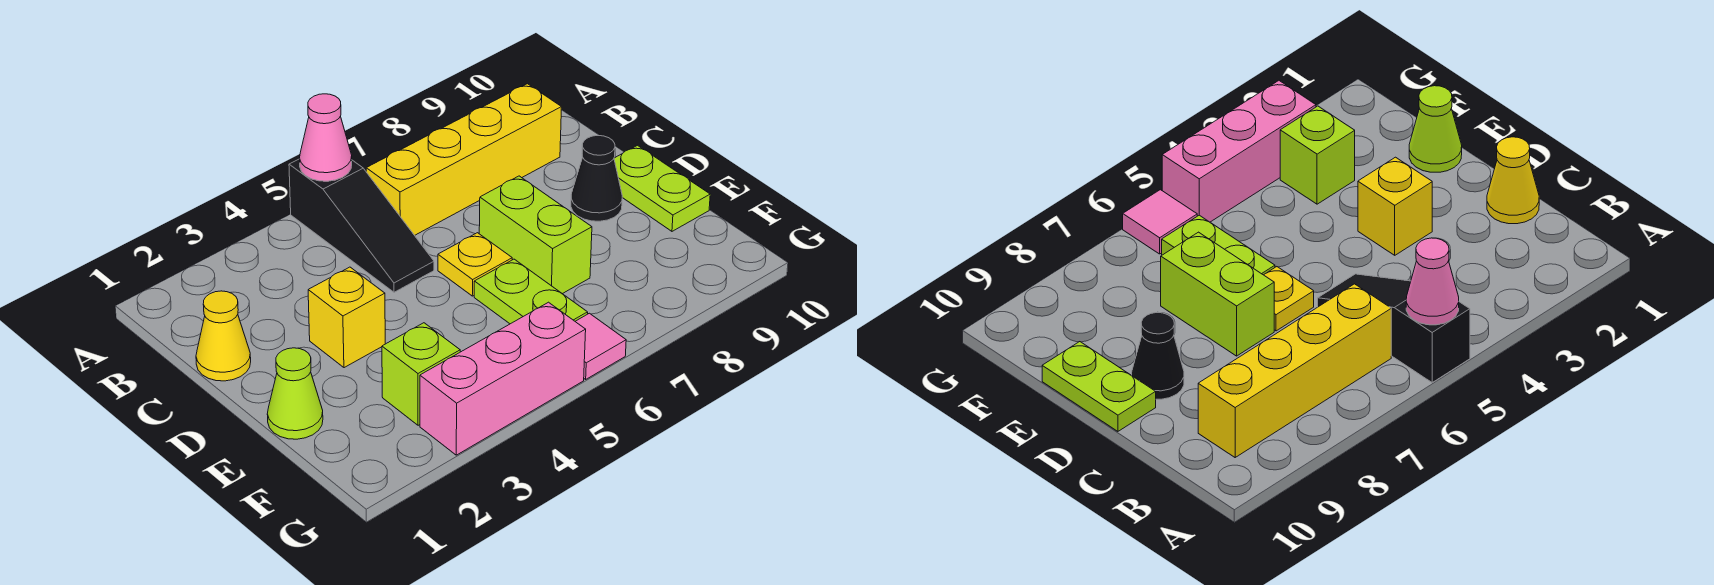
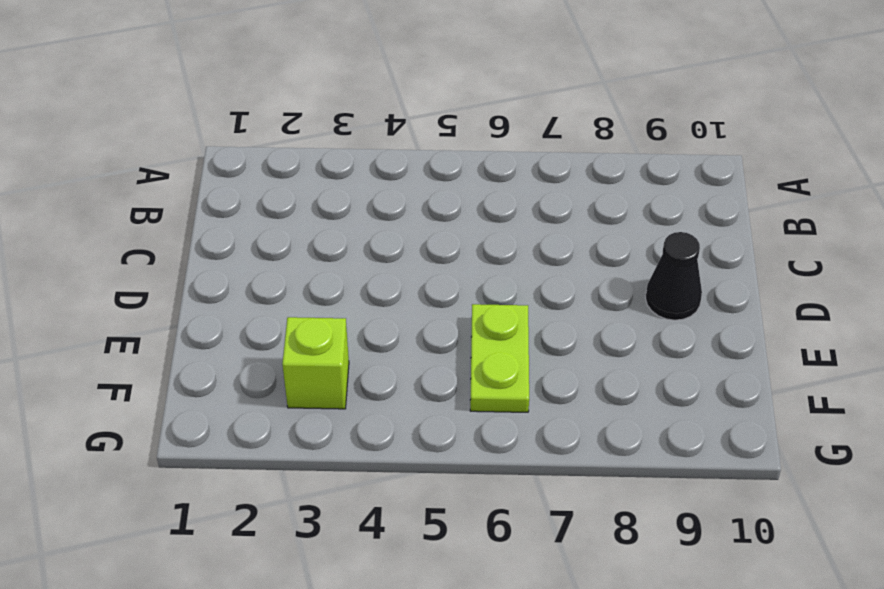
none -> black 1x3 slope [289,159,434,292]
none -> yellow 1x4 brick [366,84,562,235]
none -> yellow 1x1 cone [196,291,251,381]

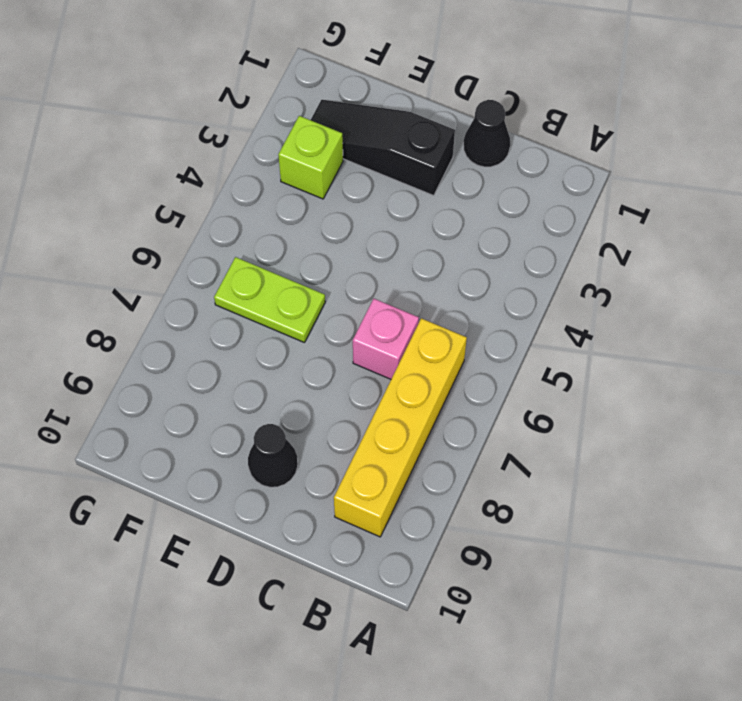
black 1x1 cone [463,100,510,167] -> yellow 1x1 cone [196,291,251,381]
pink 1x1 brick [353,299,419,379] -> none
black 1x3 slope [311,100,455,196] -> black 1x3 slope moved to [289,159,434,292]
none -> yellow 1x1 brick [308,267,385,368]
none -> yellow 1x1 plate [438,233,512,296]
none -> lime 1x2 brick [479,176,592,294]

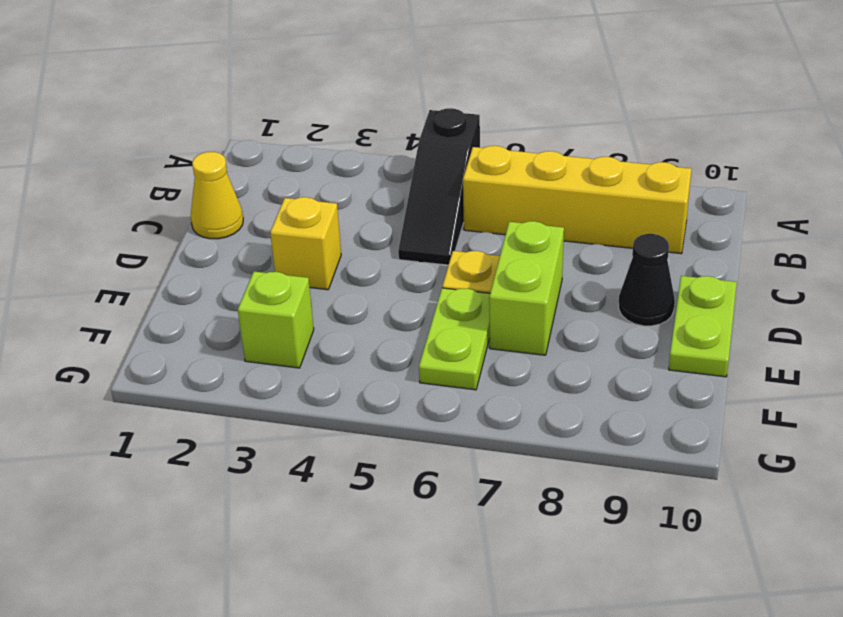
none -> lime 1x1 cone [267,348,323,439]
none -> pink 1x3 brick [420,302,586,455]
none -> pink 1x1 tile [575,313,626,379]

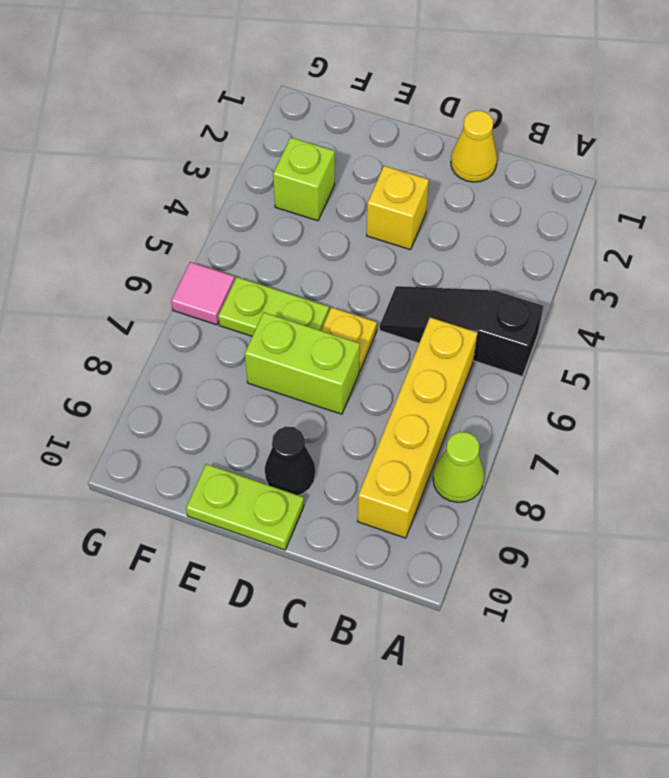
lime 1x1 cone [433,432,484,502] -> lime 1x1 cone moved to [267,348,323,439]
none -> pink 1x3 brick [420,302,586,455]
none -> pink 1x1 cone [299,94,352,181]

